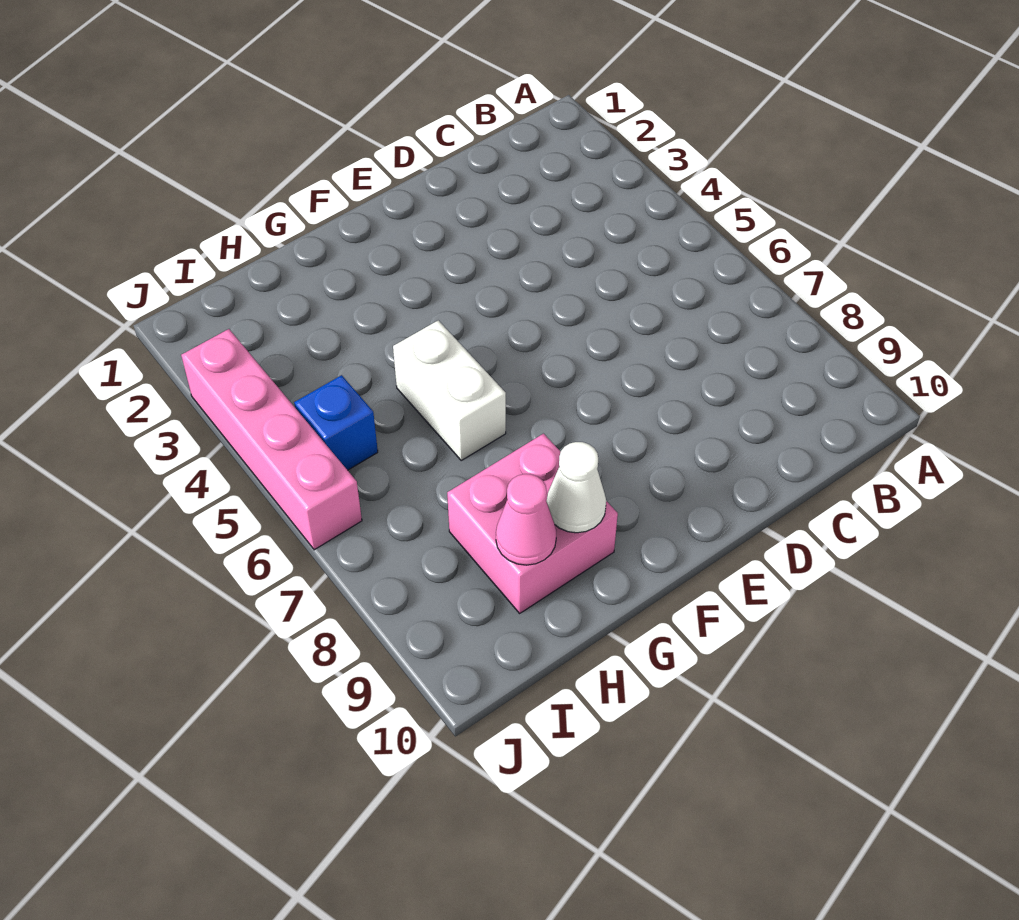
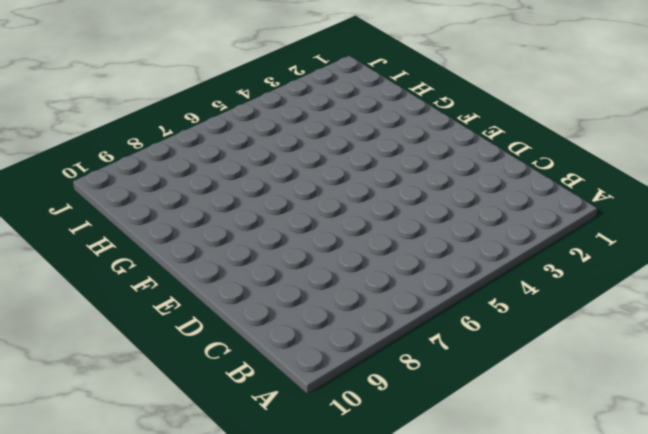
none -> white 1x2 brick [393,320,506,460]
none -> pink 2x2 brick [447,434,618,613]

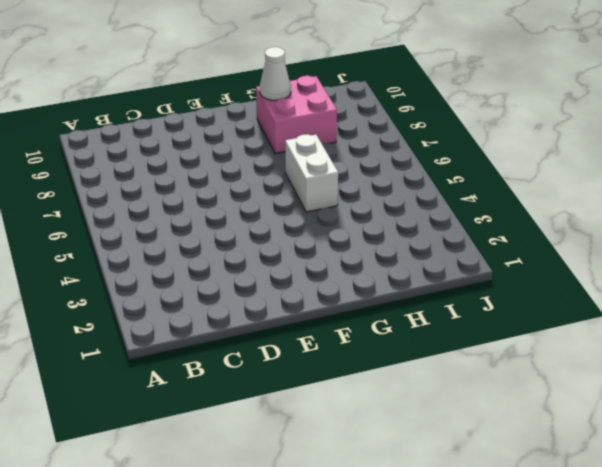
none -> blue 1x1 brick [294,375,378,470]
none -> pink 1x4 brick [181,329,362,550]

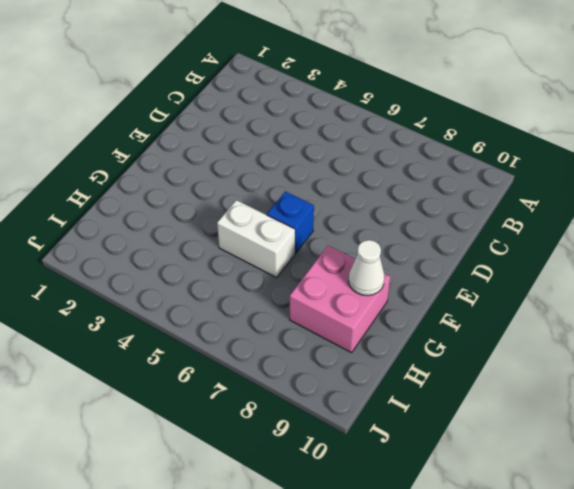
blue 1x1 brick [267,191,314,253] -> blue 1x1 brick moved to [294,375,378,470]
none -> pink 1x4 brick [181,329,362,550]
none -> pink 1x1 cone [496,474,556,565]

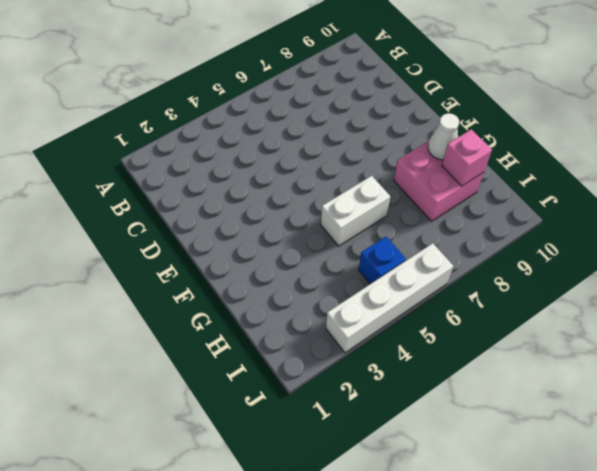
pink 1x1 brick [442,129,492,186] -> pink 1x1 cone [496,474,556,565]
white 1x4 brick [326,243,453,353] -> pink 1x4 brick [181,329,362,550]

